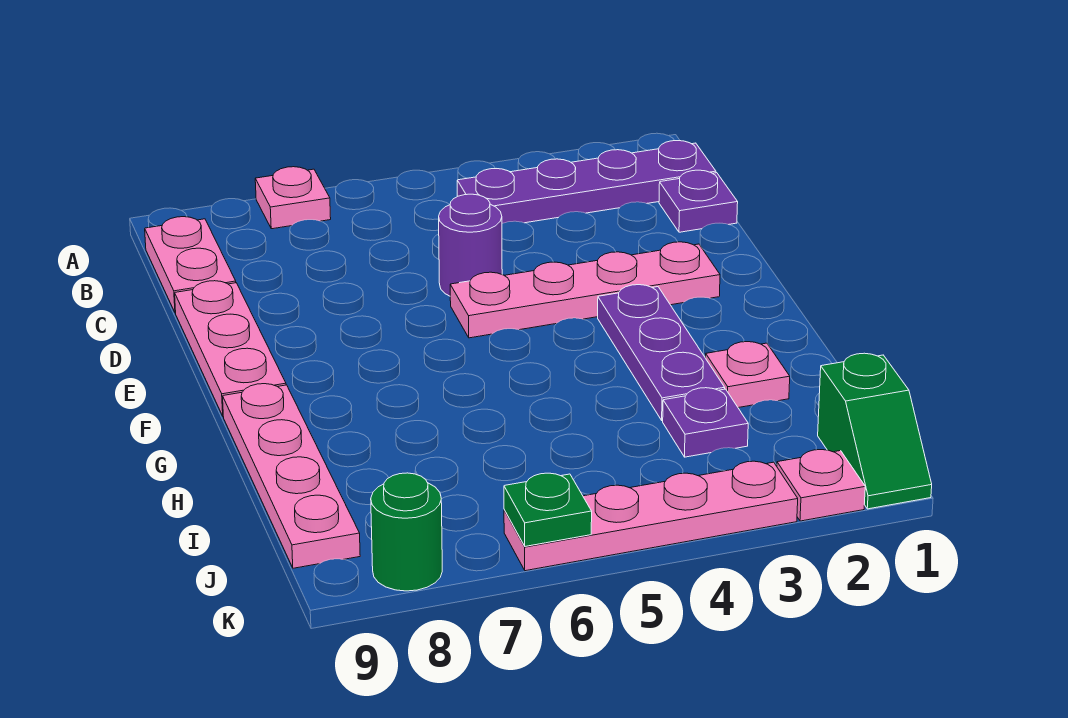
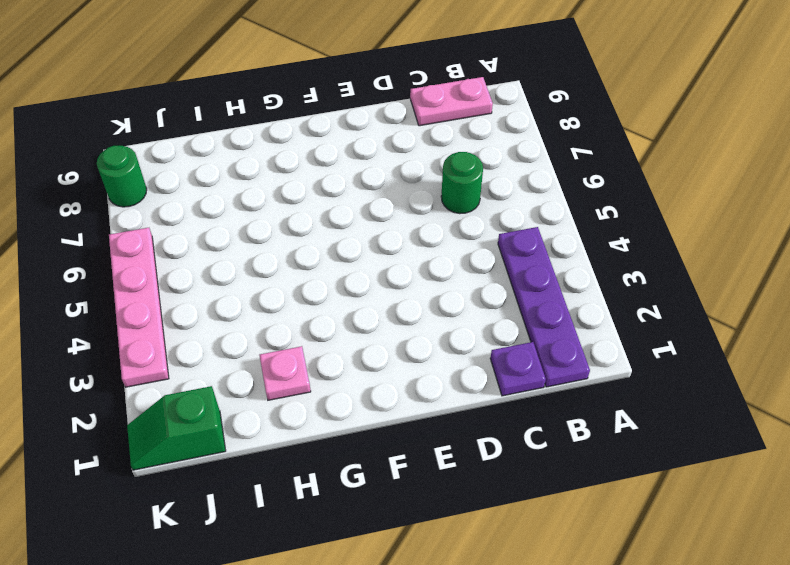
green 1x1 round brick [441,152,483,214] -> none
none -> pink 1x1 plate [255,167,331,229]
none -> purple 1x1 round brick [439,194,502,296]
none -> pink 1x3 plate [175,281,286,416]

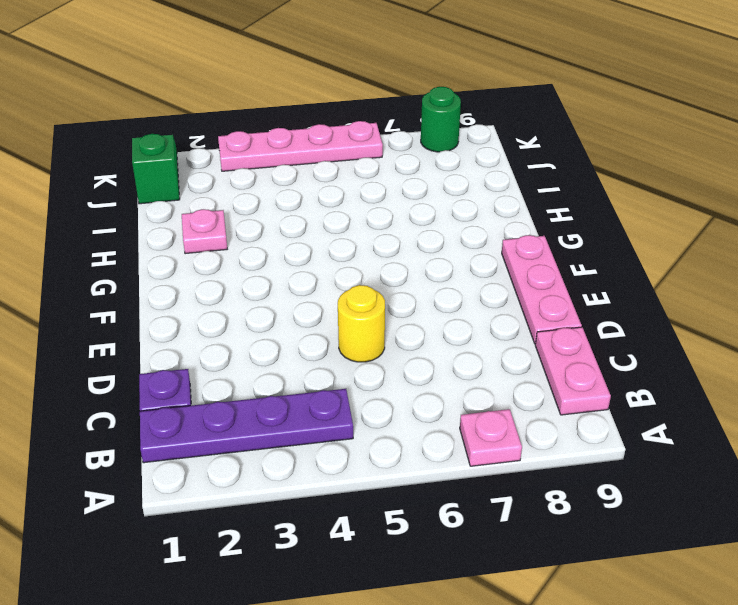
yellow 1x1 round brick [338,285,385,362] -> purple 1x1 round brick [439,194,502,296]
none -> pink 1x4 plate [450,242,720,338]
none -> purple 1x3 plate [598,285,725,421]
none -> pink 1x4 plate [223,384,360,568]

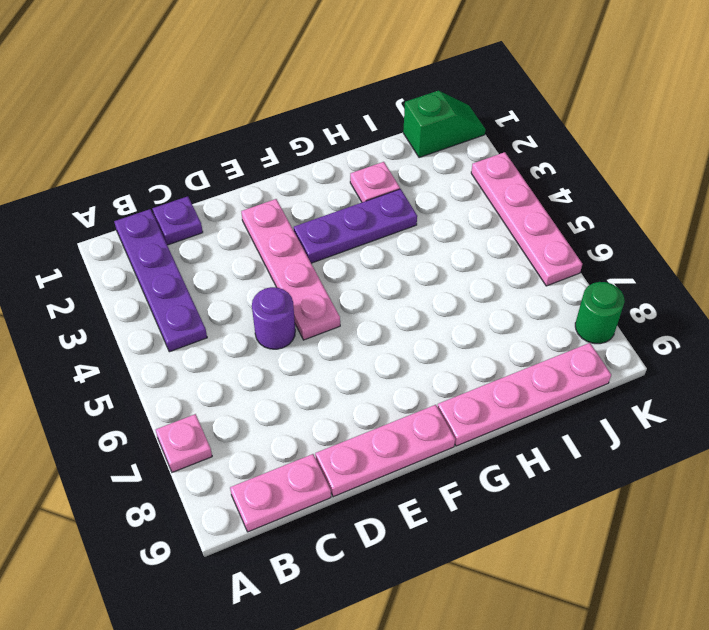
none -> purple 1x1 plate [663,388,748,457]
none -> pink 1x1 plate [777,450,865,521]
none -> green 1x1 plate [504,473,592,546]

